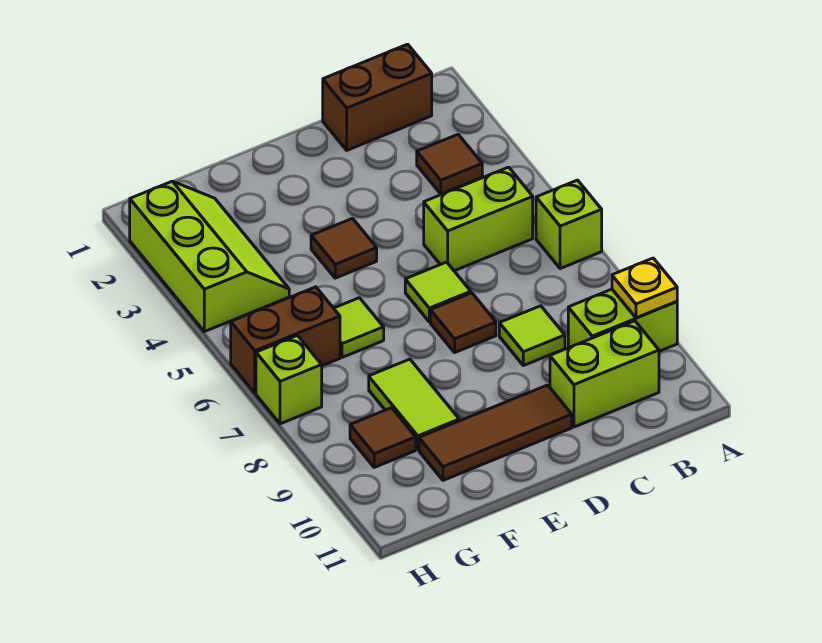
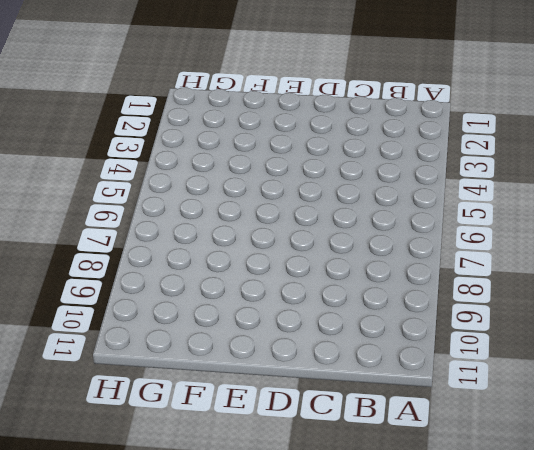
none -> lime 1x1 brick [536,180,602,269]
none -> lime 1x2 brick [568,289,677,351]
none -> brown 1x2 brick [323,44,432,150]

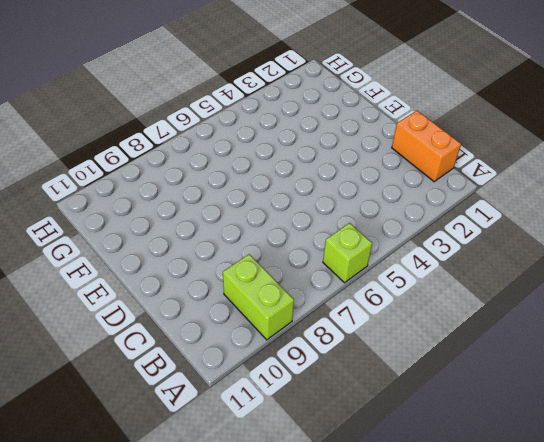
orange 1x2 brick [392,111,461,182] -> brown 1x2 brick [323,44,432,150]
none -> brown 1x1 tile [417,135,482,194]
none -> lime 1x2 brick [424,167,533,271]
none -> lime 1x2 brick [550,321,659,427]

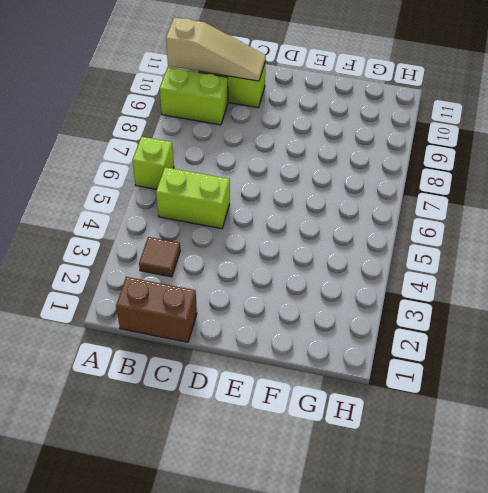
tan 1x3 slope [166,17,266,81] -> none
none -> lime 1x1 tile [499,306,565,366]
none -> lime 1x1 tile [405,262,471,322]
none -> brown 1x1 tile [430,293,496,352]

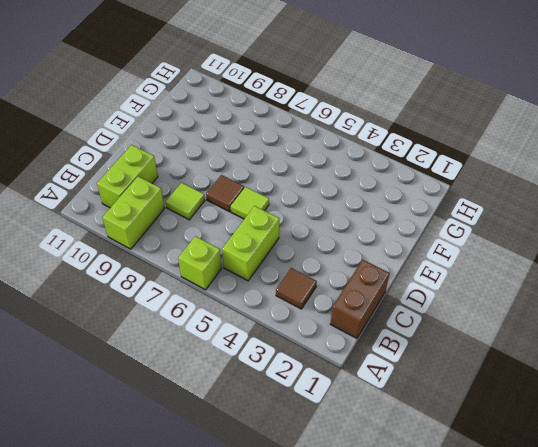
none -> brown 1x3 tile [419,385,572,480]
none -> brown 1x1 tile [311,219,377,278]
none -> lime 1x1 tile [334,298,384,357]

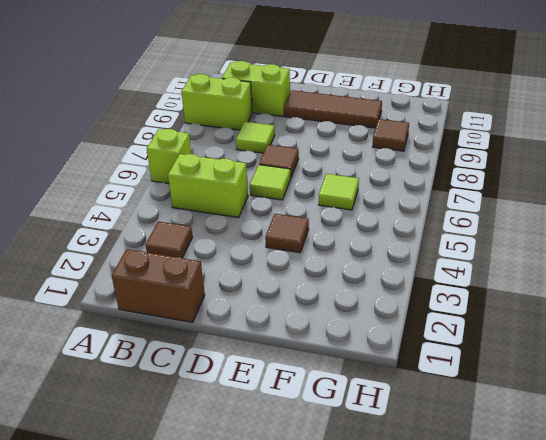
none -> lime 1x2 tile [369,359,459,450]
none -> lime 2x3 slope [130,181,289,332]
none -> brown 1x2 brick [231,287,340,393]

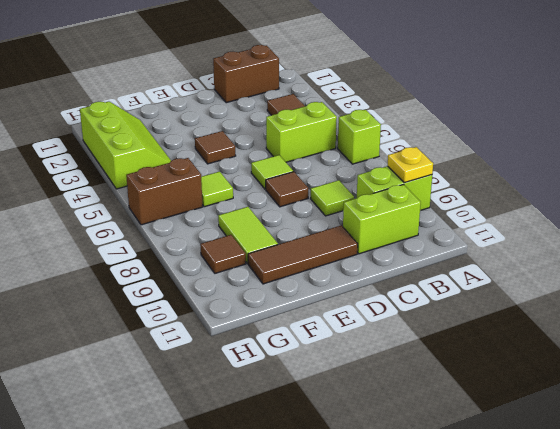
none -> lime 1x1 brick [256,335,322,424]

